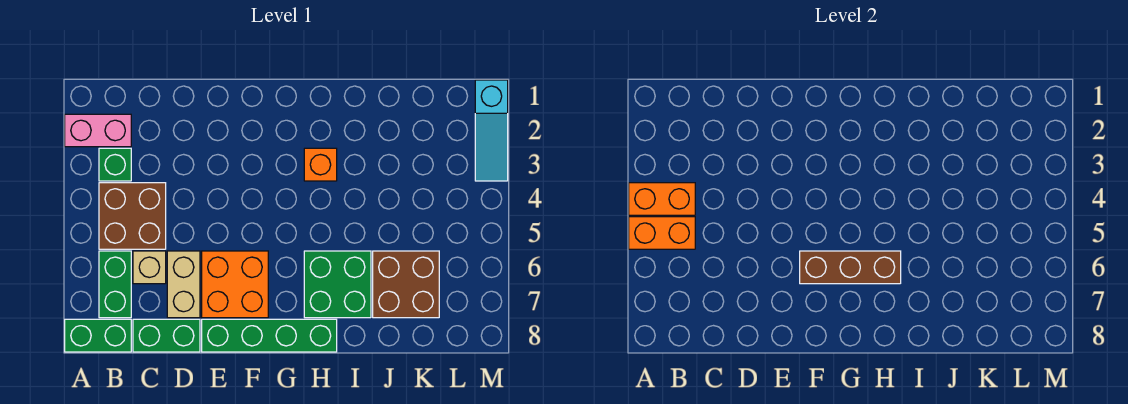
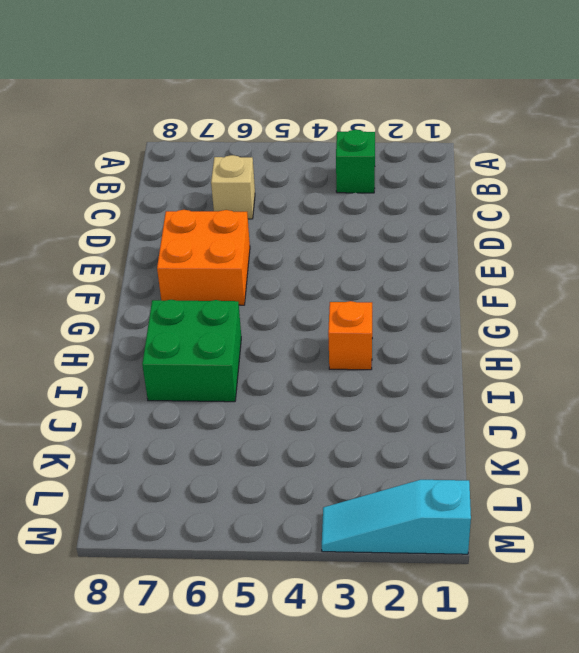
none -> pink 1x2 brick [65,114,131,147]
none -> green 1x2 brick [65,319,131,352]
none -> brown 2x2 brick [99,183,166,249]

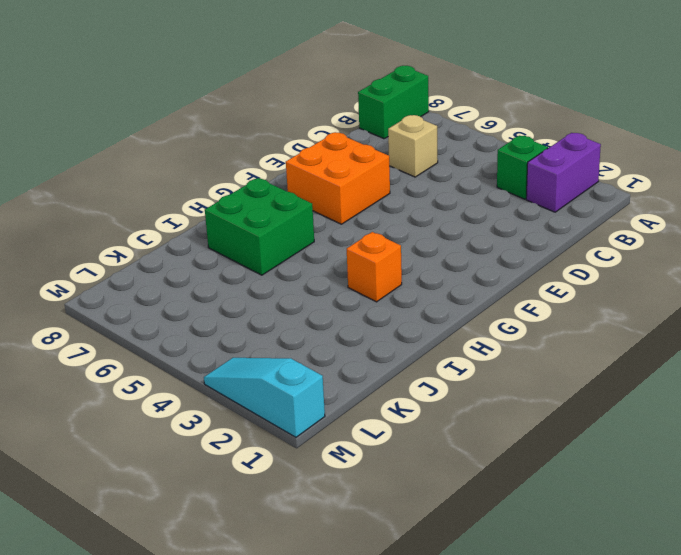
purple 1x2 brick [526,133,601,212] -> pink 1x2 brick [65,114,131,147]
none -> brown 2x2 brick [99,183,166,249]
none -> green 1x2 brick [99,251,131,318]
none -> green 1x2 brick [133,319,200,352]

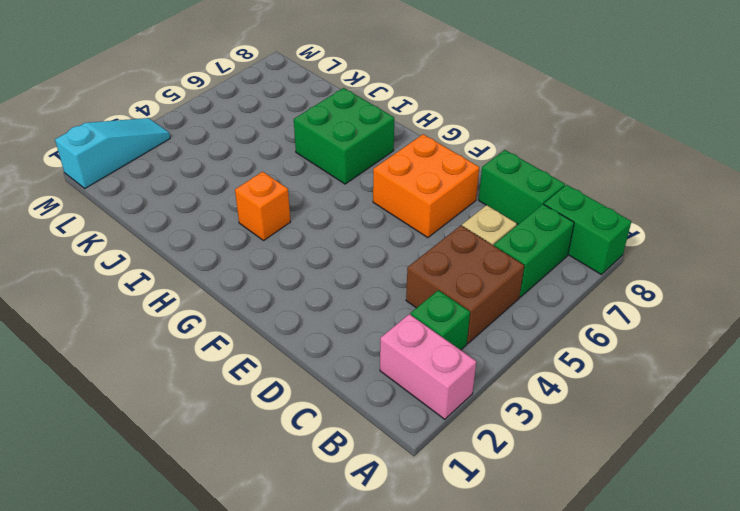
none -> tan 1x2 brick [167,251,200,318]
none -> green 1x4 brick [202,319,337,352]
none -> brown 2x2 brick [373,251,439,318]

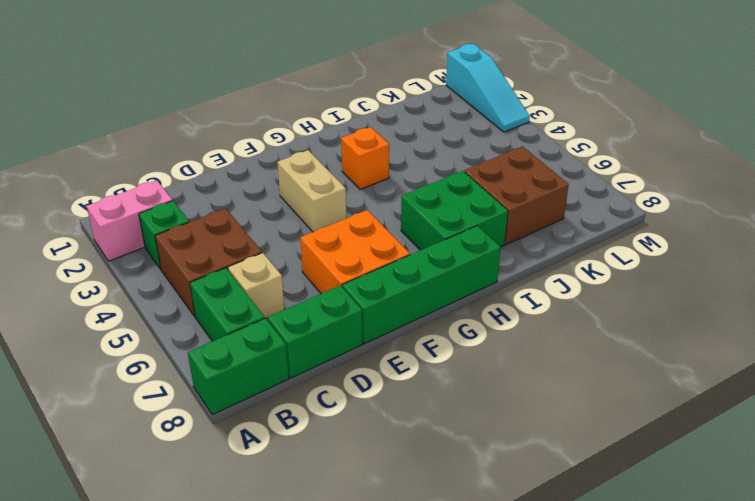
tan 1x2 brick [278,150,346,232] -> tan 1x2 brick moved to [167,251,200,318]
none -> orange 1x2 brick [629,183,695,215]
none -> orange 1x2 brick [629,217,695,249]
none -> brown 1x3 brick [800,251,901,284]

